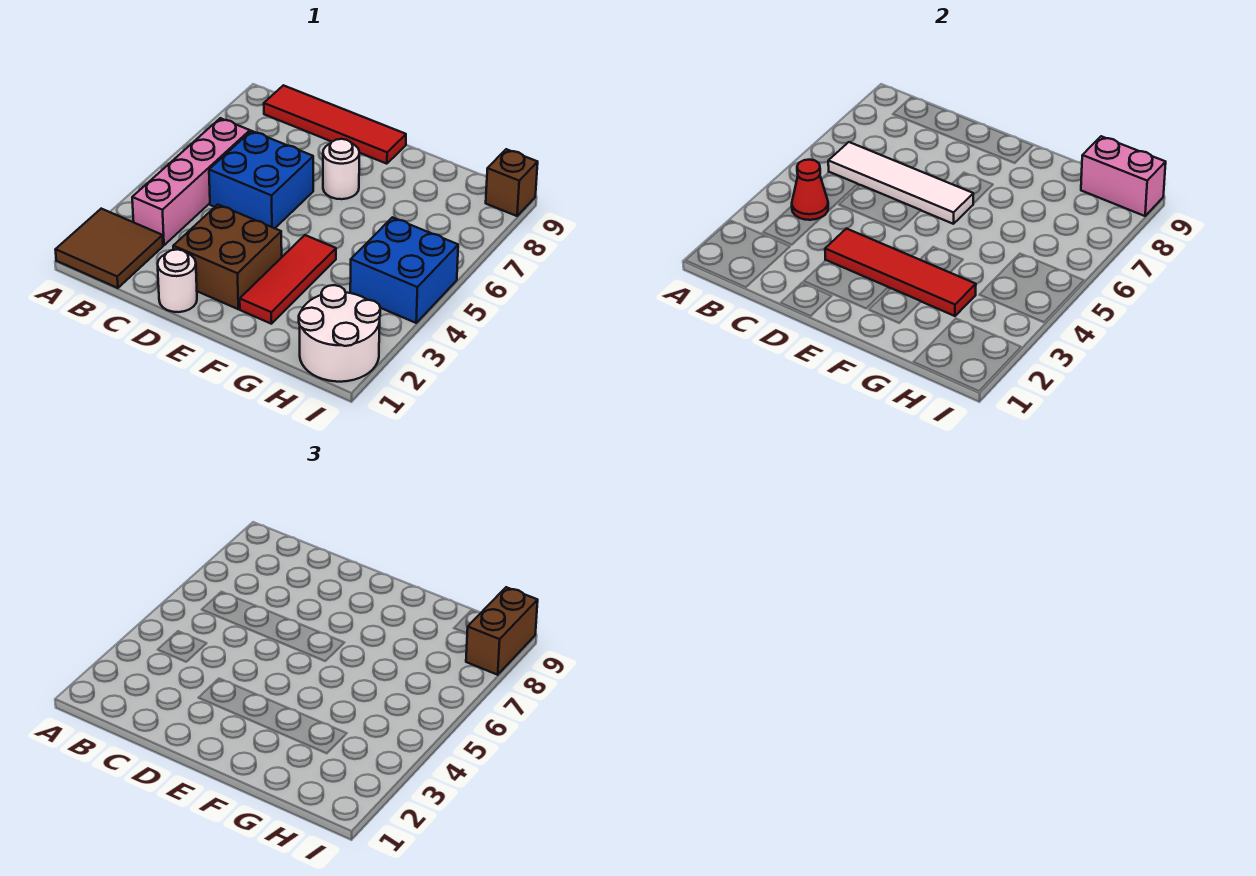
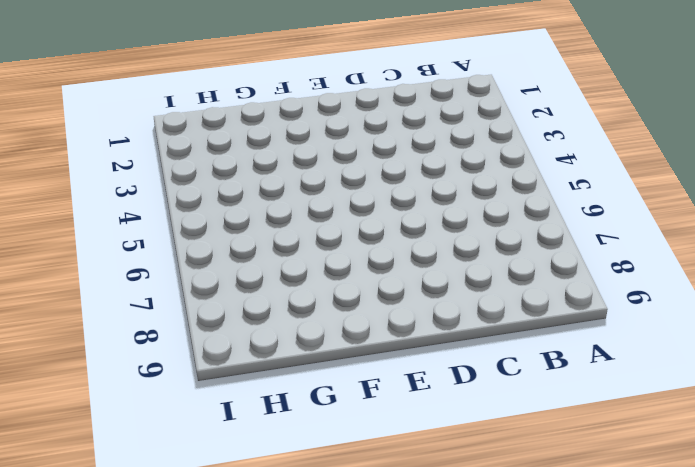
none -> brown 2x2 tile [55,209,163,288]
none -> pink 1x4 brick [132,118,250,245]
none -> red 1x4 tile [264,85,406,164]

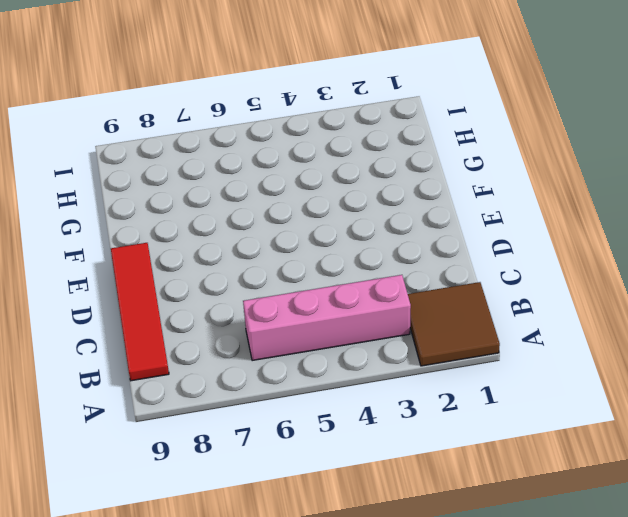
none -> blue 2x2 brick [209,131,313,228]
none -> white 1x1 round brick [158,249,197,312]
none -> brown 2x2 brick [173,205,282,309]

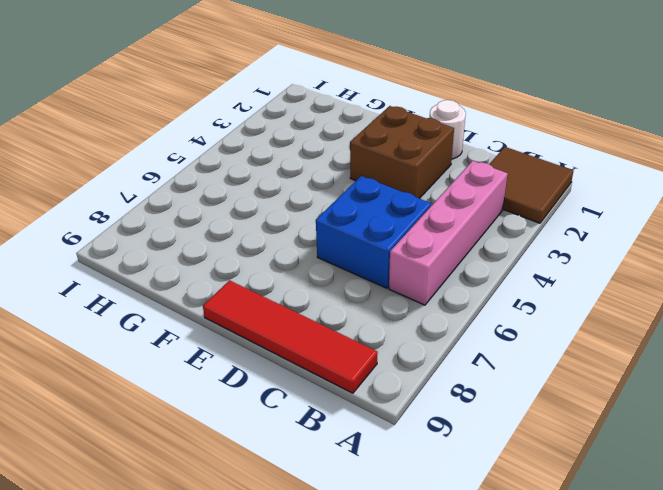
none -> white 1x1 round brick [323,139,359,199]
none -> red 1x3 tile [240,235,336,324]
none -> white 2x2 round brick [299,285,380,382]

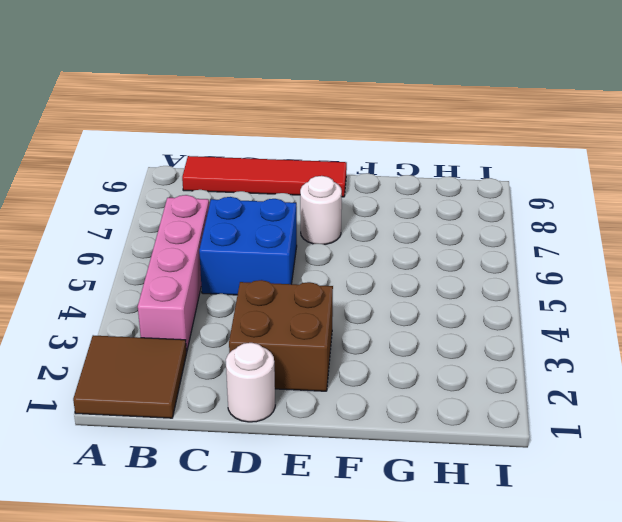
none -> red 1x3 tile [240,235,336,324]
none -> white 2x2 round brick [299,285,380,382]
none -> blue 2x2 brick [350,217,458,323]

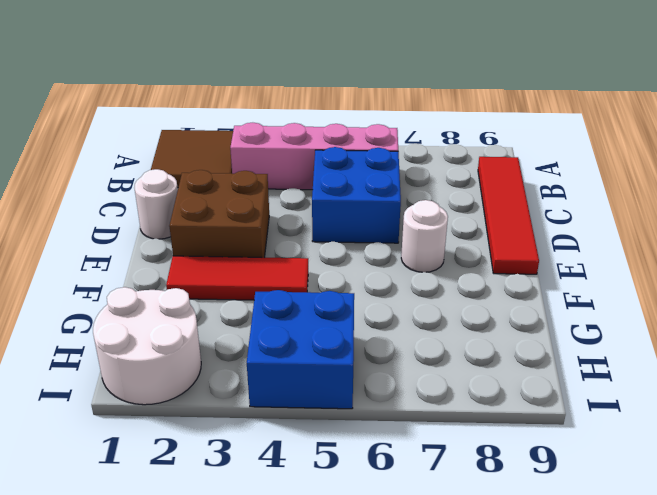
none -> brown 1x1 brick [486,149,538,216]
none -> red 1x1 cone [792,160,828,220]
none -> white 1x4 tile [828,142,973,224]

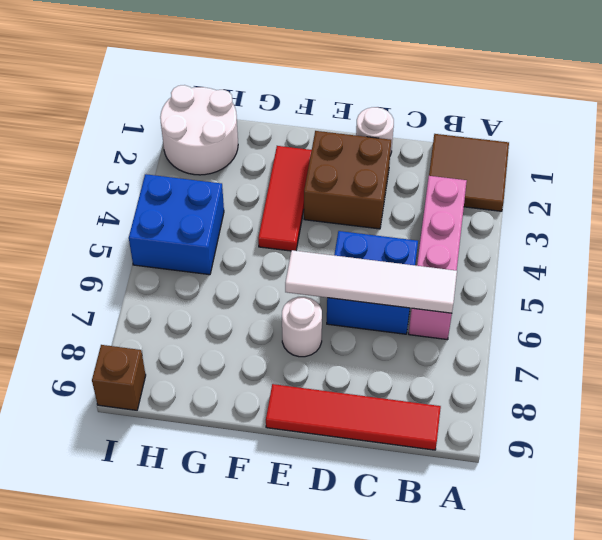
none -> red 1x1 cone [792,160,828,220]
none -> red 1x4 tile [825,228,976,316]
none -> pink 1x2 brick [1081,136,1166,216]

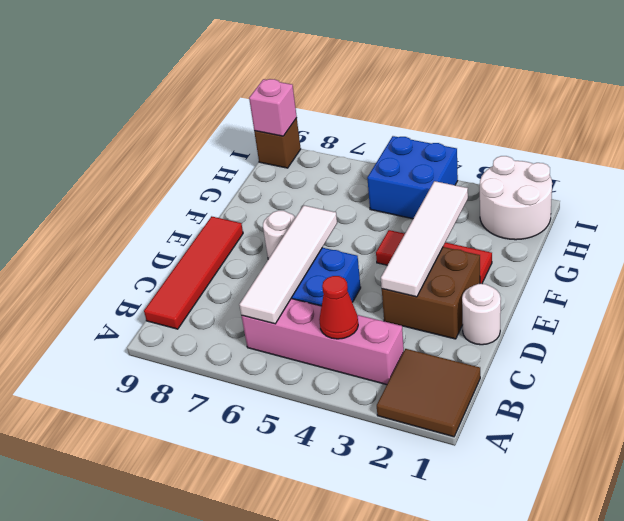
white 1x4 tile [381,181,468,297] -> red 1x4 tile [825,228,976,316]
pink 1x1 brick [249,79,297,136] -> pink 1x2 brick [1081,136,1166,216]
none -> brown 1x2 brick [466,587,538,675]

